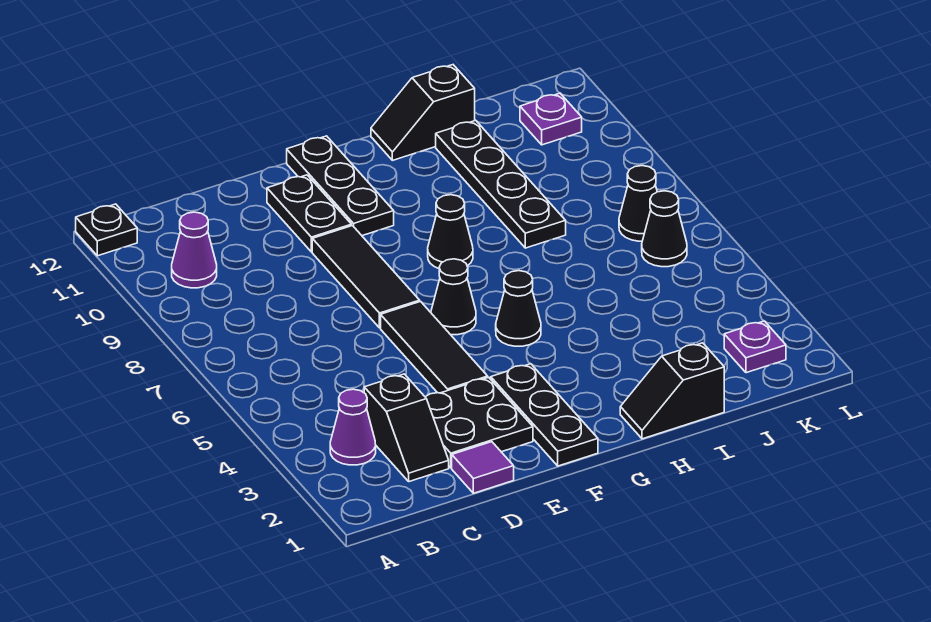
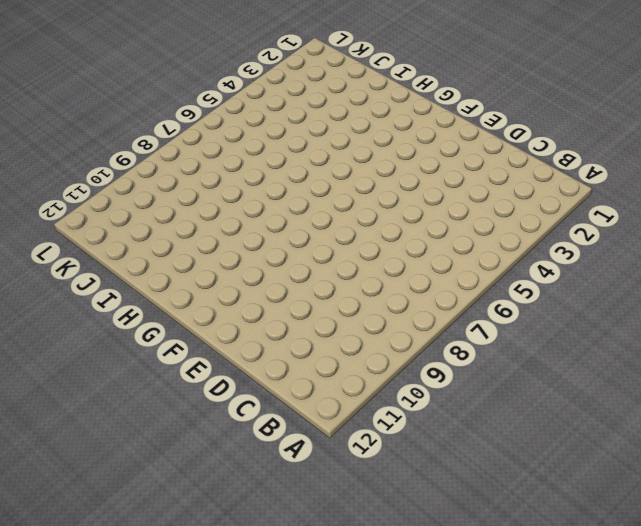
none -> black 1x1 plate [76,204,137,256]
none -> purple 1x1 cone [330,389,376,465]
none -> purple 1x1 cone [172,212,217,288]

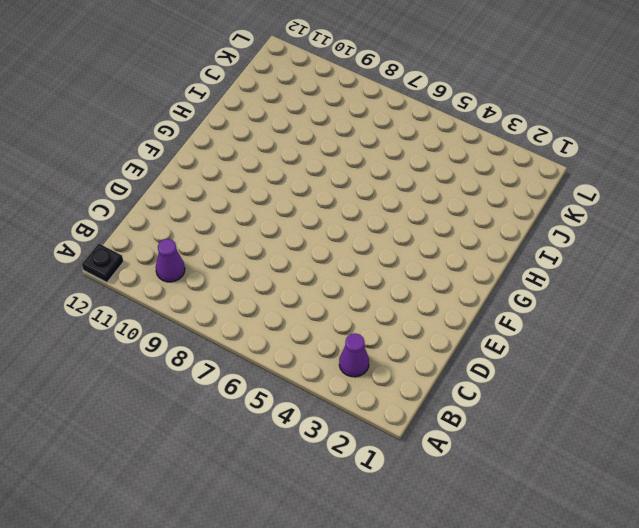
none -> black 1x2 slope [364,374,449,481]
none -> purple 1x1 tile [452,442,514,493]
none -> black 2x2 plate [426,377,533,468]

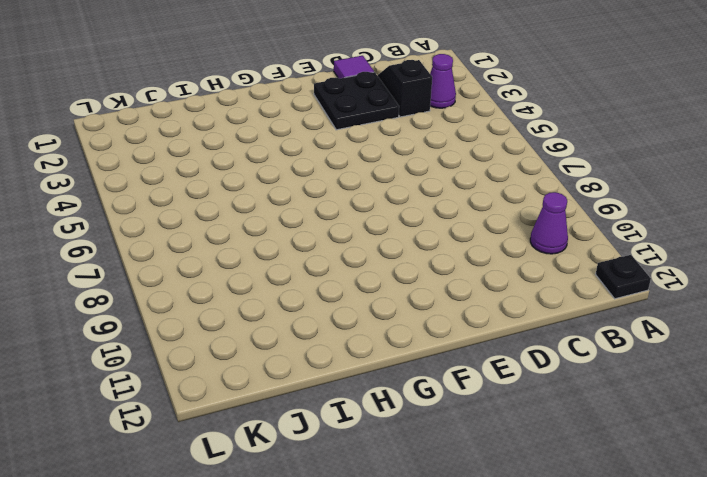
none -> black 1x3 tile [381,301,488,393]
none -> black 1x3 tile [312,226,420,328]
none -> black 1x2 plate [267,175,351,252]

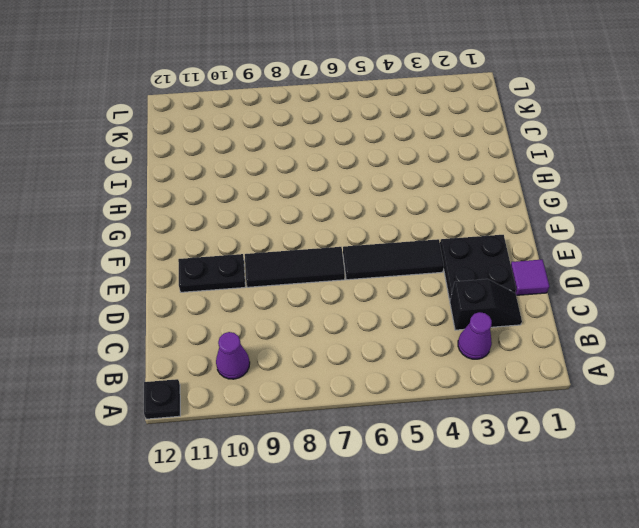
none -> black 1x3 plate [491,364,598,466]
none -> black 1x1 cone [431,259,476,335]
none -> black 1x3 plate [287,136,394,236]

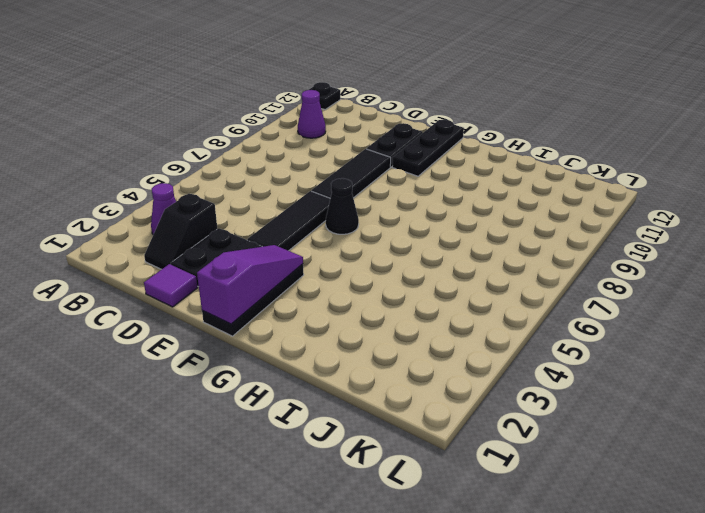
purple 1x3 slope [197,245,303,324] -> none
none -> black 1x1 cone [496,271,541,346]
none -> black 1x1 cone [428,195,473,268]
none -> black 1x2 slope [620,343,724,439]

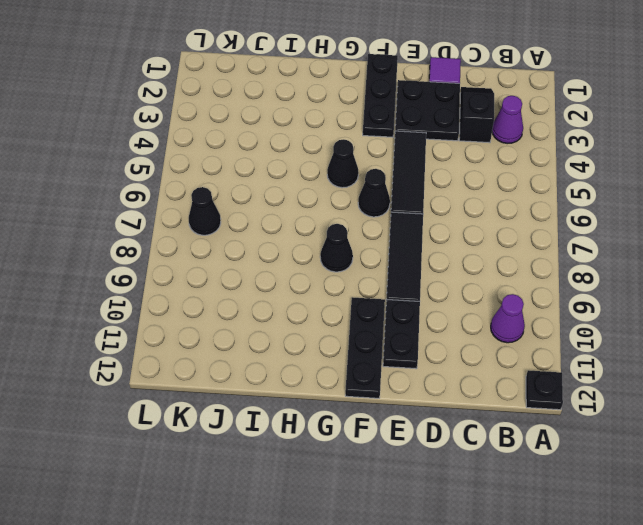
none -> black 1x2 slope [620,343,724,439]
none -> black 1x2 slope [371,65,475,160]
none -> black 1x4 plate [436,120,566,248]

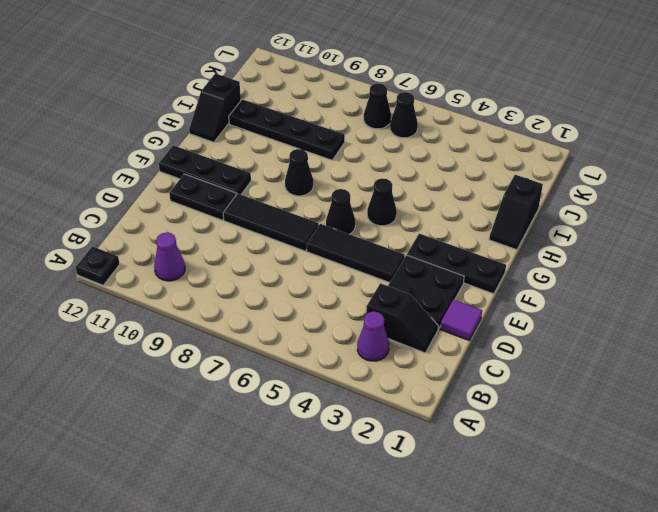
none -> purple 1x1 plate [724,321,786,373]
none -> purple 1x1 plate [520,93,582,145]

